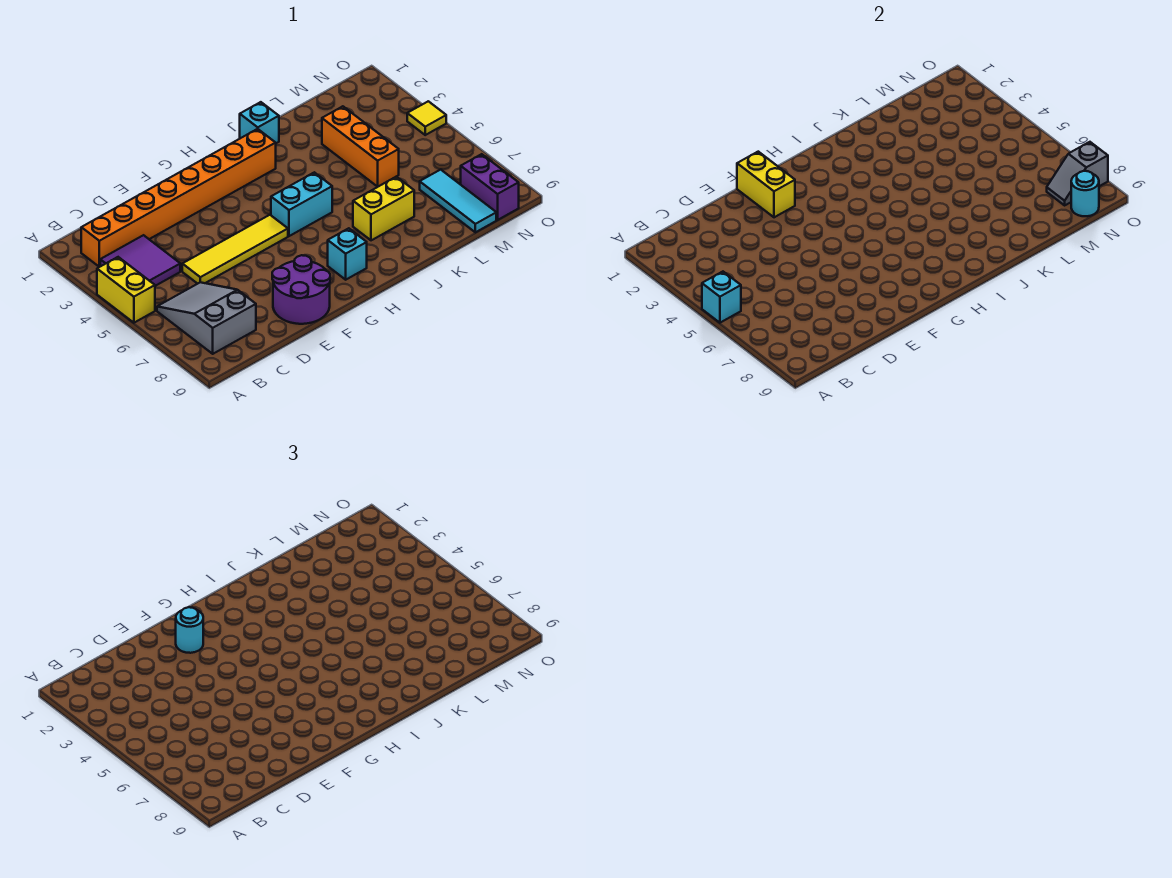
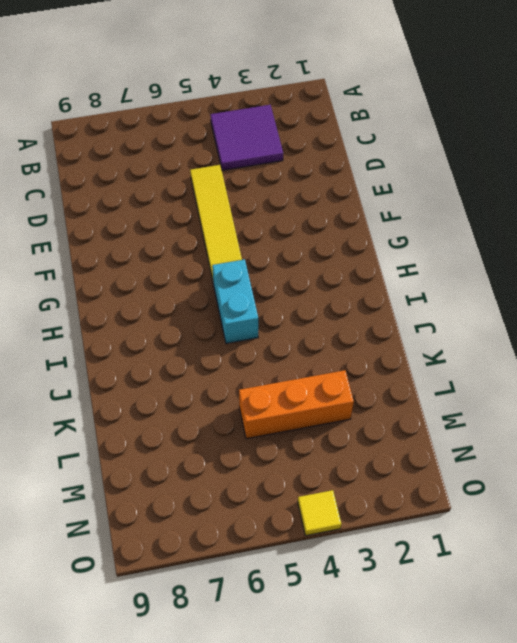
none -> yellow 1x2 brick [97,257,155,323]
none -> orange 1x8 brick [81,129,276,267]
none -> grey 2x3 slope [157,282,256,354]

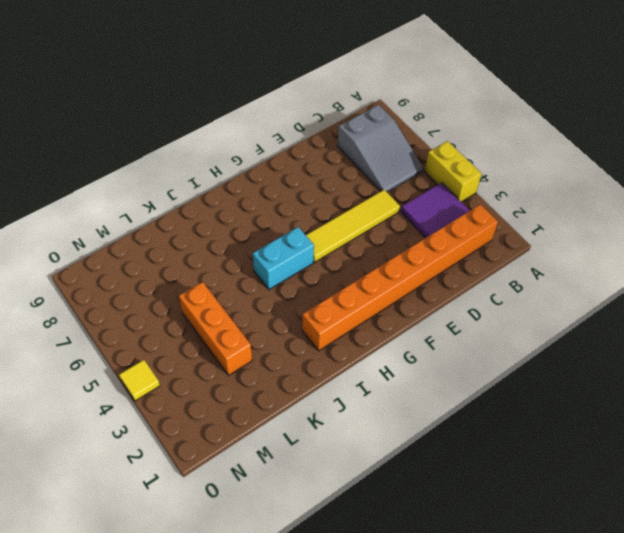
none -> purple 2x2 round brick [272,255,330,324]
none -> cyan 1x1 brick [328,228,367,280]
none -> cyan 1x1 brick [240,102,279,143]

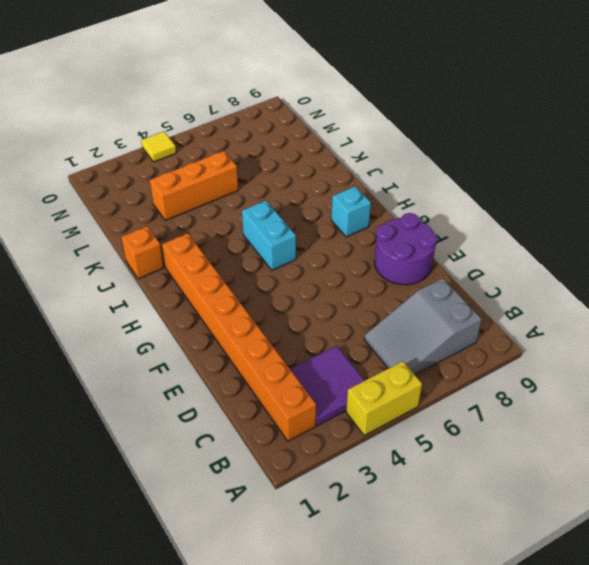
orange 1x1 brick [121,226,164,279] -> cyan 1x1 brick [240,102,279,143]
none -> yellow 1x4 tile [182,215,288,284]
none -> yellow 1x2 brick [353,177,414,240]
none -> cyan 1x3 tile [420,170,496,232]

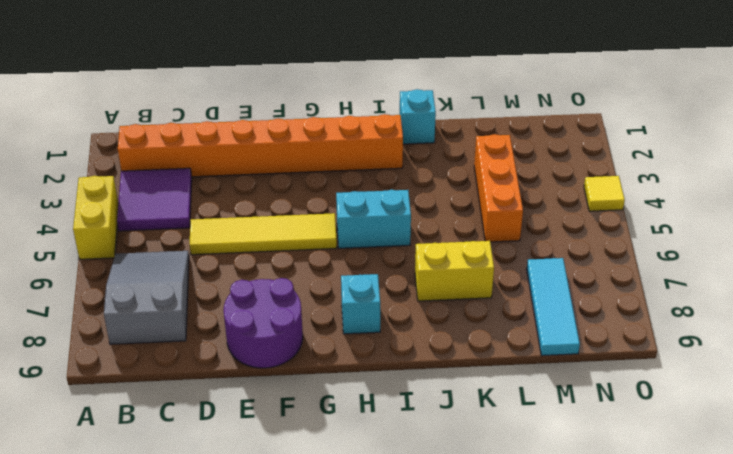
none -> purple 1x2 brick [461,154,519,220]
none -> cyan 1x1 brick [702,272,741,323]
none -> yellow 1x2 brick [737,152,795,217]

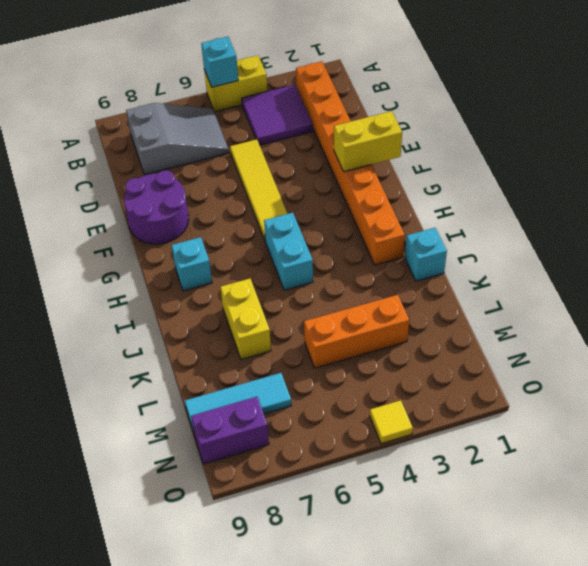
none -> grey 1x2 slope [1047,142,1108,205]
none -> cyan 1x1 round brick [1071,171,1099,216]
none -> cyan 1x1 round brick [176,607,203,653]

